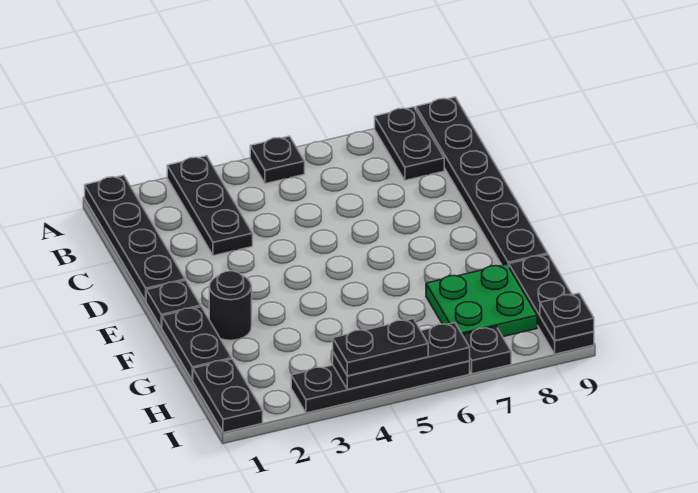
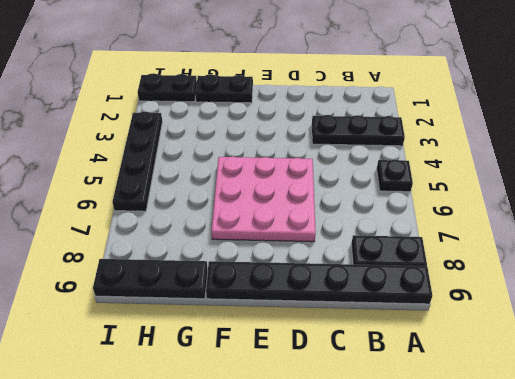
pink 3x3 plate [212,156,316,242] -> none
none -> black 1x4 plate [85,175,185,301]
none -> black 1x1 plate [146,280,201,328]
none -> black 1x1 round brick [209,271,252,340]

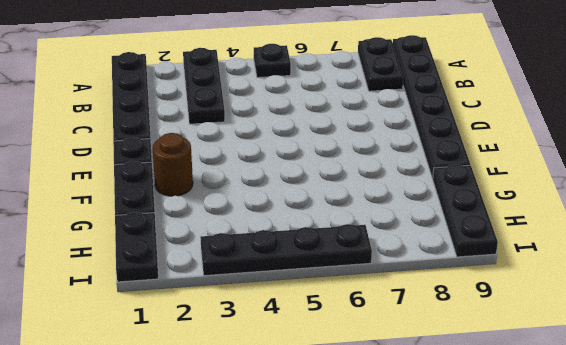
brown 1x1 round brick [152,133,193,196] -> black 1x1 round brick [209,271,252,340]
none -> green 2x2 plate [426,264,537,337]
none -> black 1x1 plate [462,327,511,374]
none -> black 1x3 plate [333,323,470,389]

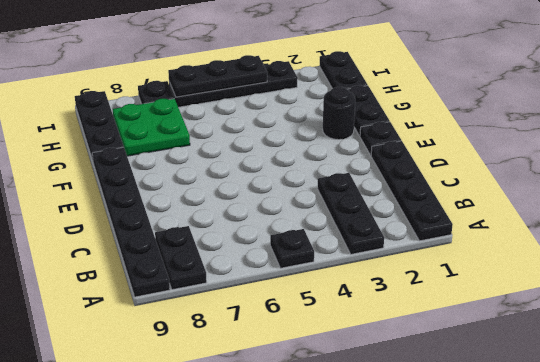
none -> black 1x1 plate [540,293,594,340]
none -> black 1x2 plate [333,319,428,376]

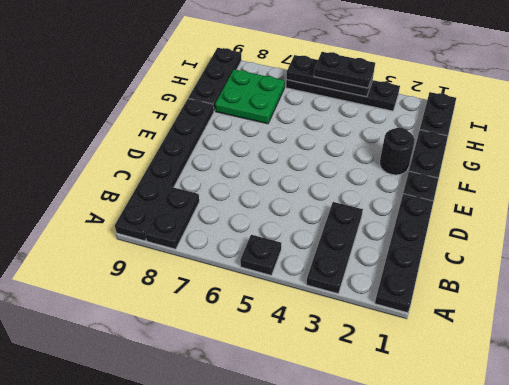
none -> black 1x1 plate [462,327,511,374]
none -> black 1x1 plate [540,293,594,340]

